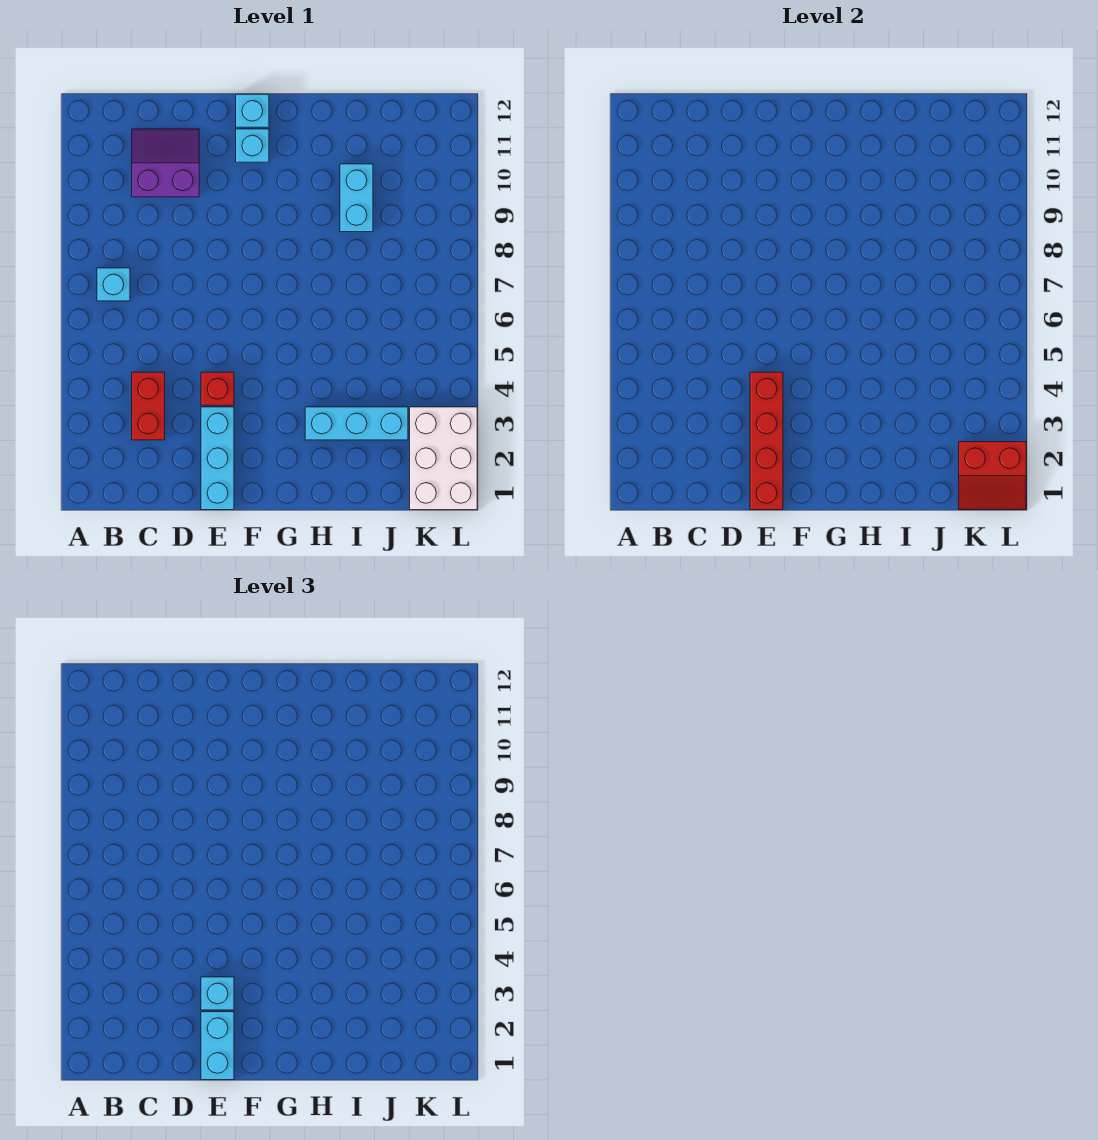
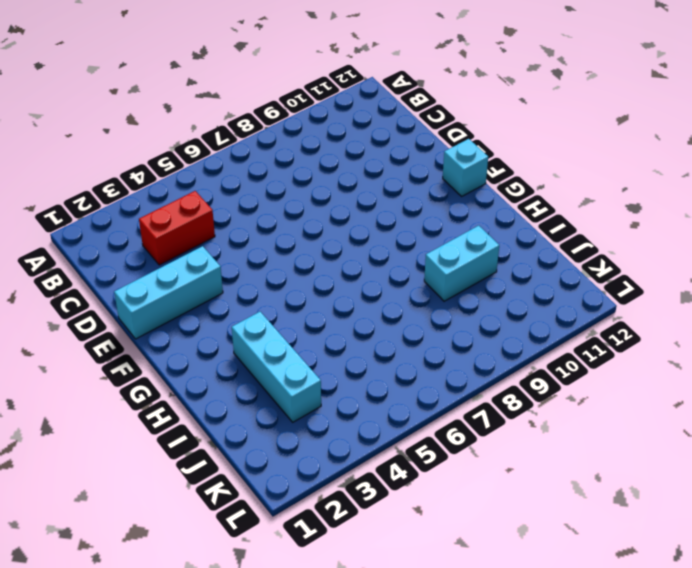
none -> cyan 1x1 brick [97,268,130,301]
none -> purple 2x2 slope [132,129,199,197]
none -> red 1x1 brick [201,372,234,405]

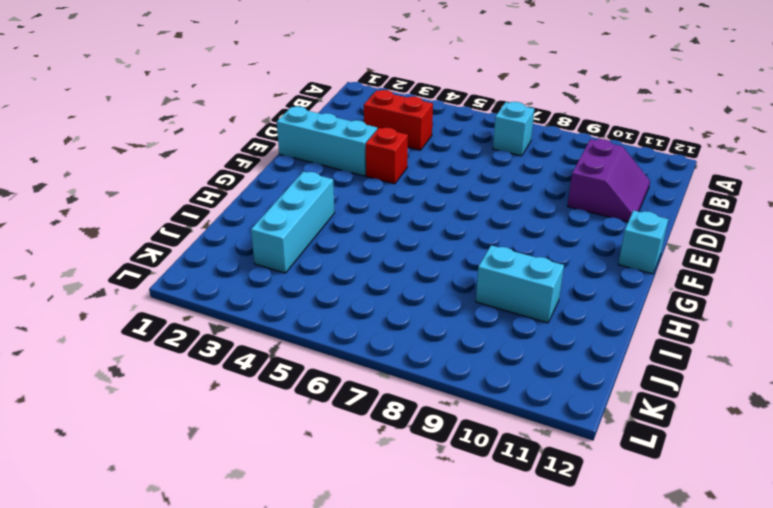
none -> cyan 1x1 brick [236,129,269,162]
none -> white 2x3 brick [410,407,477,510]
none -> red 1x4 brick [750,372,783,510]

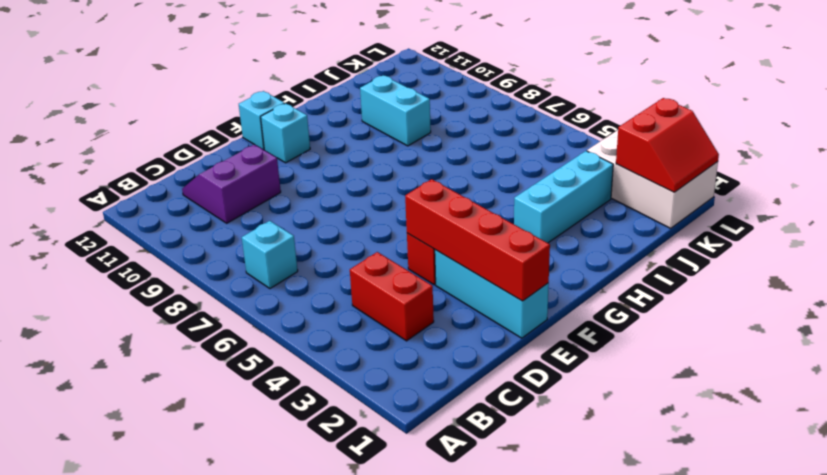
none -> cyan 1x2 brick [201,1012,234,1080]
none -> cyan 1x1 brick [201,977,234,1010]

